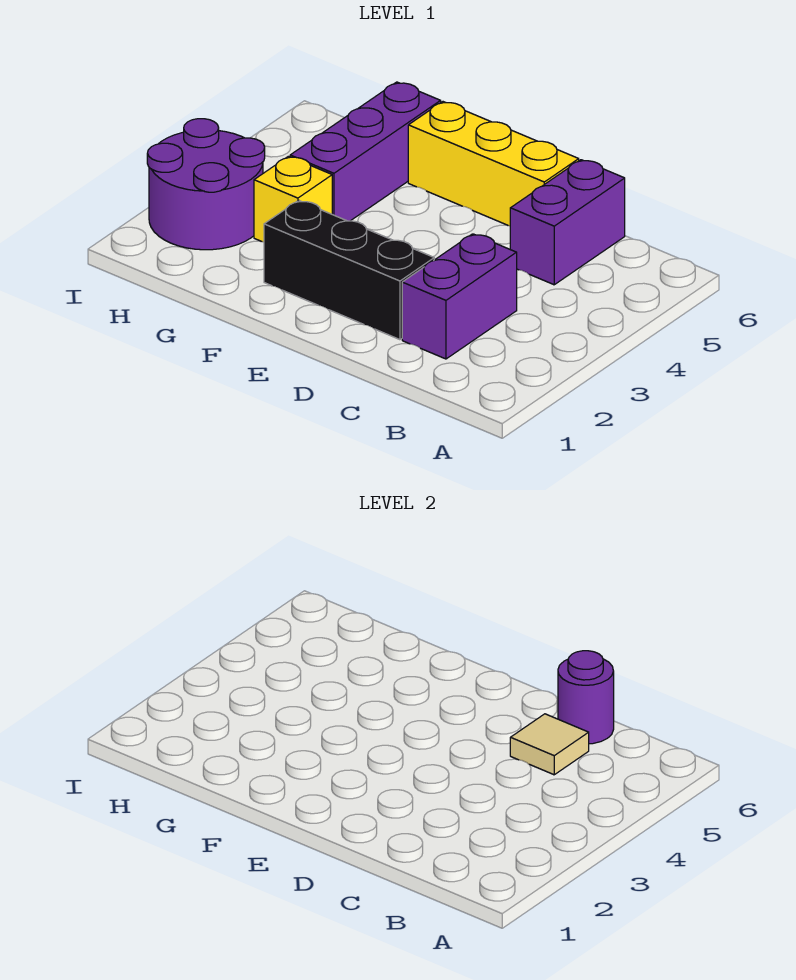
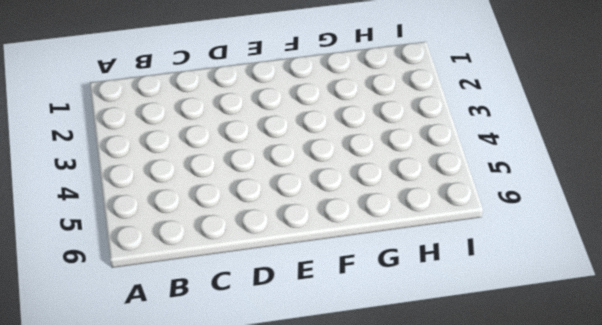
none -> purple 1x2 brick [402,234,517,359]
none -> purple 1x2 brick [510,160,625,285]

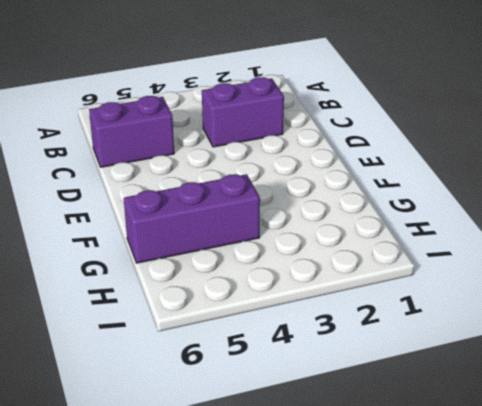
none -> black 1x3 brick [264,200,434,340]
none -> yellow 1x3 brick [408,102,579,226]

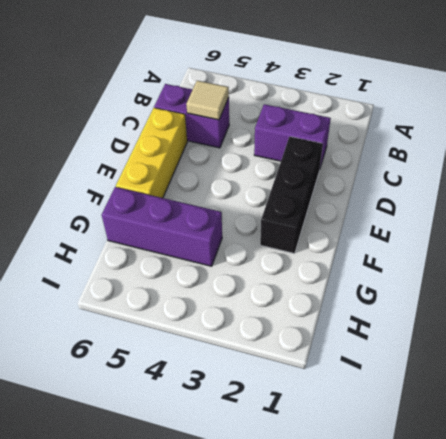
none -> yellow 1x1 brick [254,156,332,242]
none -> purple 2x2 round brick [147,119,265,250]

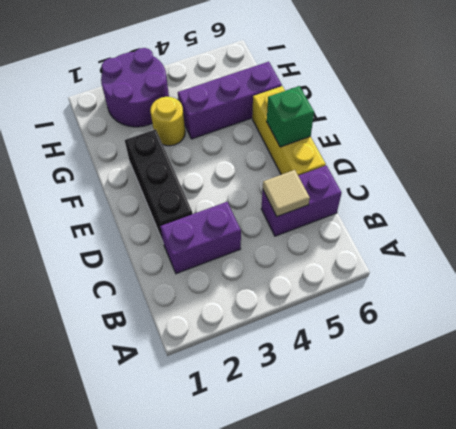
green 1x1 brick [267,86,314,147] -> none
yellow 1x1 round brick [150,97,185,146] -> yellow 1x1 brick [254,156,332,242]
none -> purple 1x1 round brick [558,651,614,744]

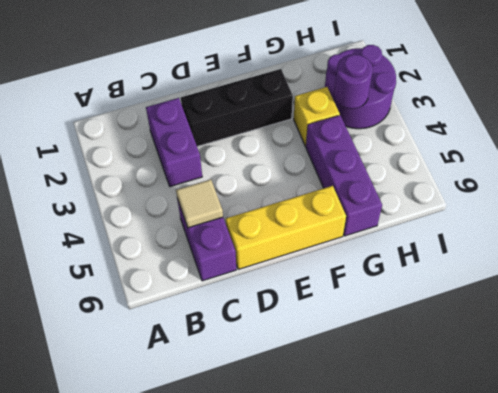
purple 1x1 round brick [334,54,373,109] -> purple 1x1 round brick moved to [558,651,614,744]

